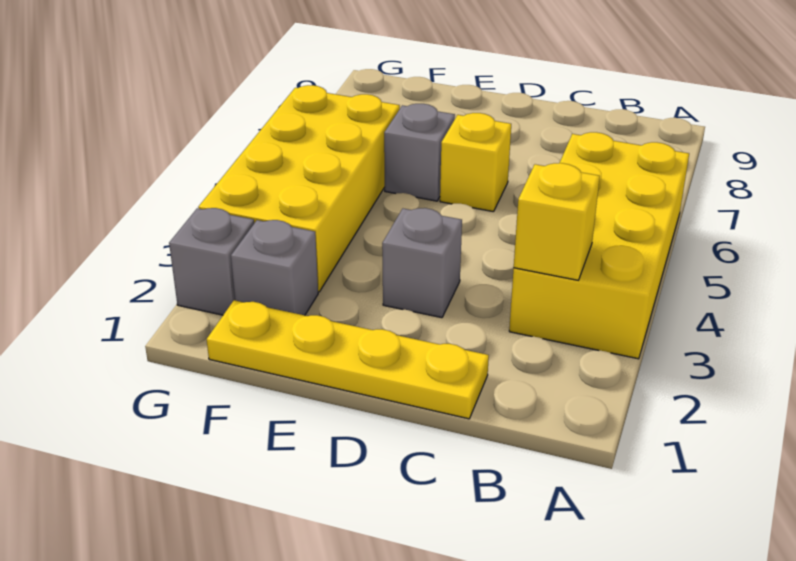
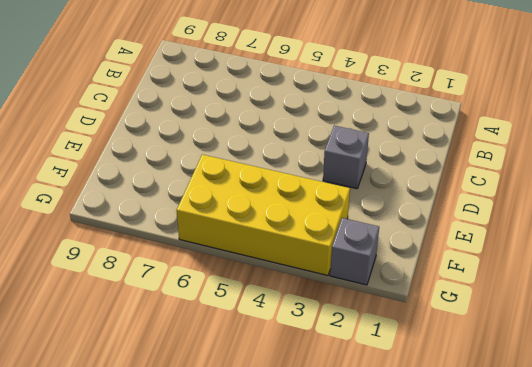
none -> yellow 2x4 brick [509,132,689,359]
none -> yellow 1x4 plate [207,300,489,419]

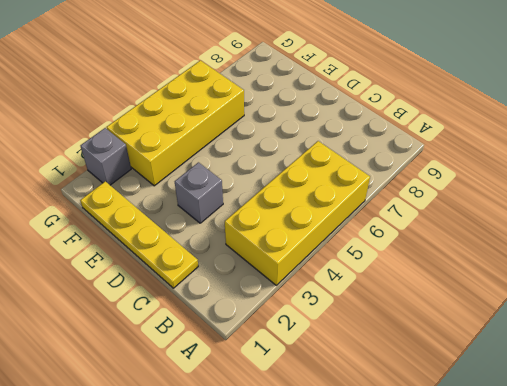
none -> yellow 1x1 brick [440,113,511,212]
none -> grey 1x1 brick [384,104,455,201]

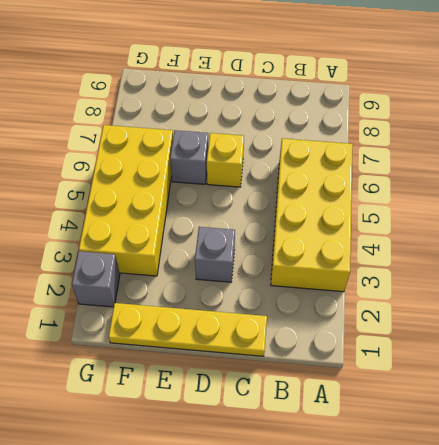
none -> grey 1x1 brick [231,220,318,315]
none -> yellow 1x1 brick [514,163,600,280]

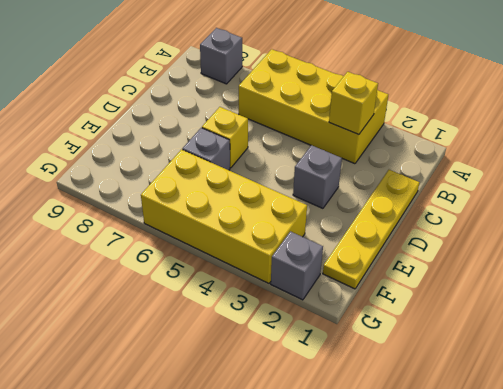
grey 1x1 brick [200,28,242,84] -> grey 1x1 brick moved to [231,220,318,315]

